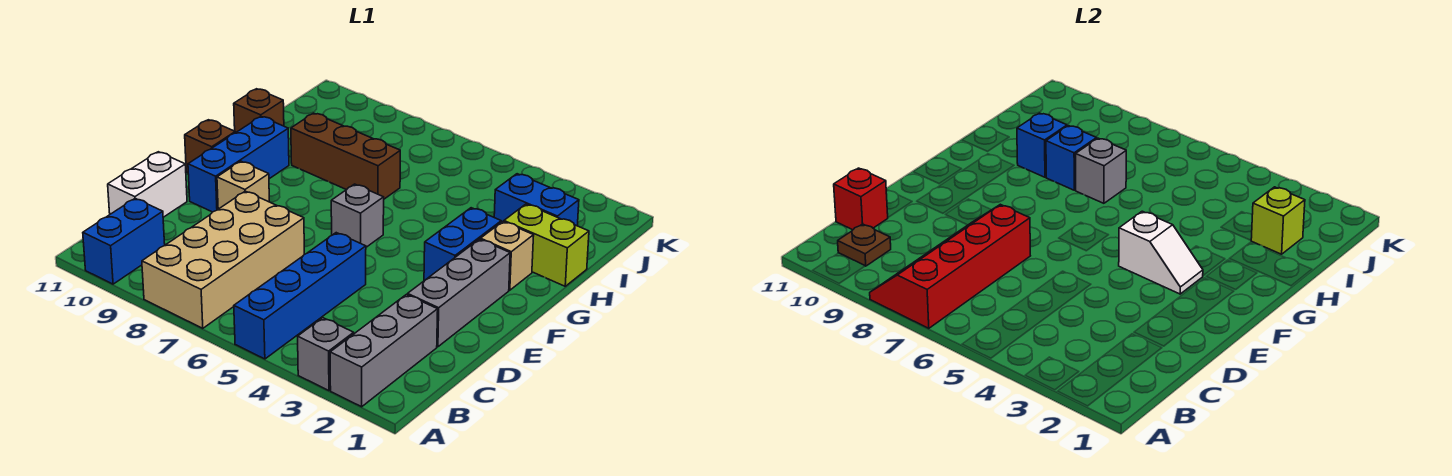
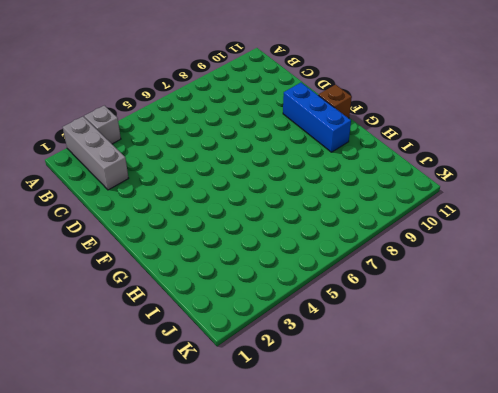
none -> blue 1x4 brick [234,233,366,359]
none -> tan 2x4 brick [142,191,304,328]
none -> blue 1x2 brick [83,198,165,284]

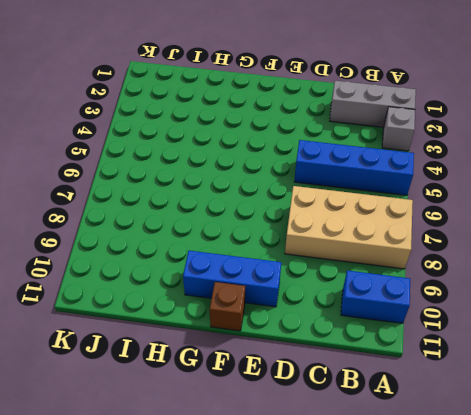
none -> white 1x2 brick [108,152,187,217]
none -> grey 1x3 brick [408,239,510,347]
none -> tan 1x1 brick [217,161,269,209]

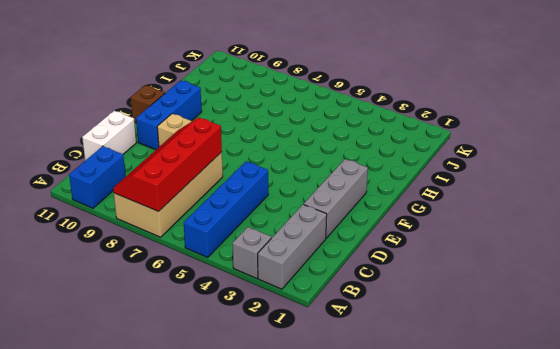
none -> blue 1x2 brick [424,208,501,281]
none -> grey 1x1 brick [331,184,384,247]
none -> tan 1x1 brick [481,222,534,290]

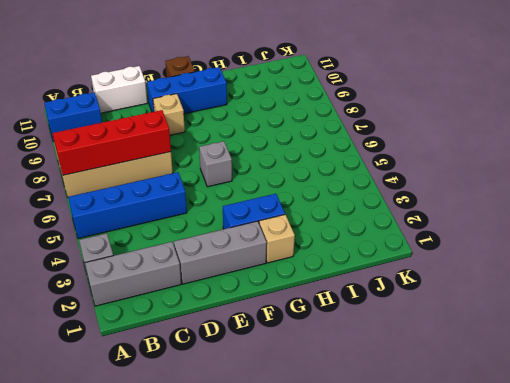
none -> lime 1x2 brick [504,204,589,286]
none -> brown 1x3 brick [291,113,400,199]
none -> brown 1x1 brick [234,89,284,133]

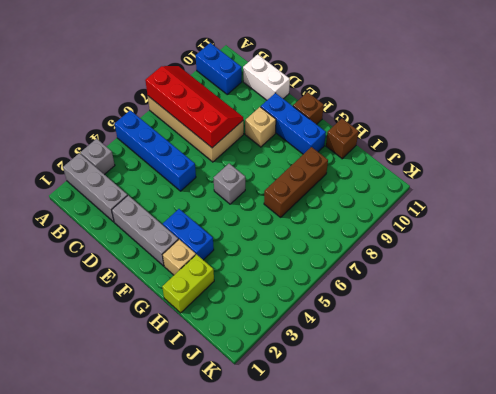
none -> blue 1x2 brick [494,174,579,226]
none -> brown 1x1 plate [838,224,891,266]
none -> red 1x1 brick [834,168,888,230]

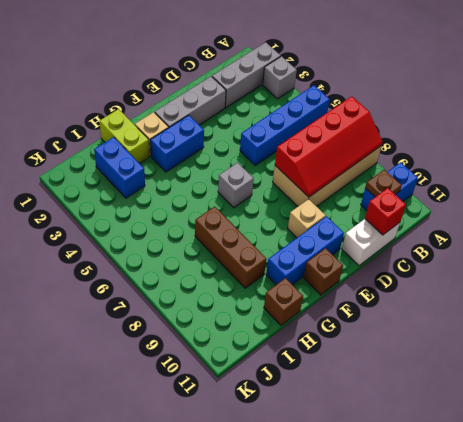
none -> white 1x2 slope [1119,211,1203,294]
none -> grey 1x1 brick [1075,138,1126,203]
none -> blue 1x1 brick [1046,126,1097,190]

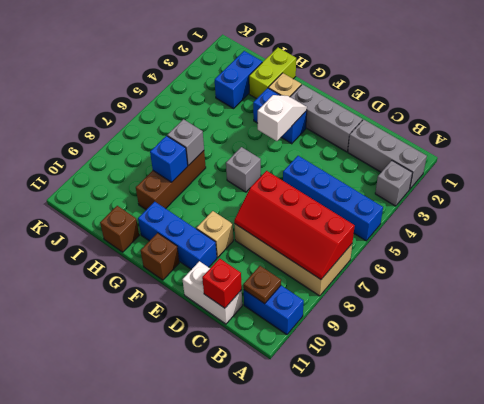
none -> blue 1x1 brick [1017,113,1067,177]
none -> lime 1x1 brick [1251,187,1305,254]

